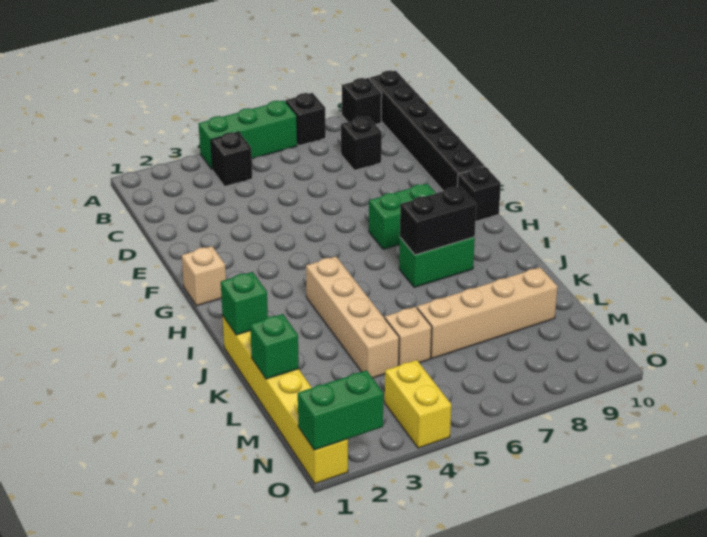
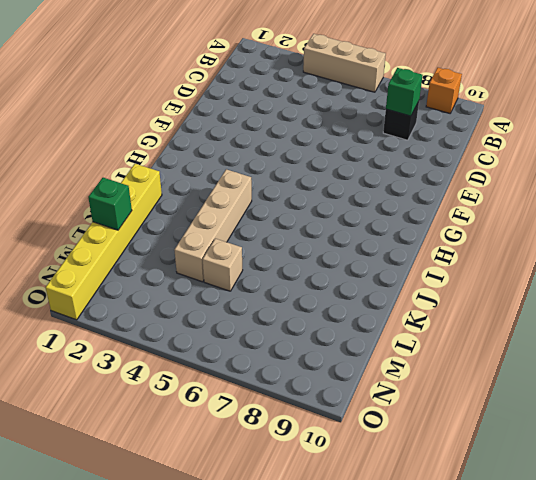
tan 1x3 brick [303,34,386,92] -> green 1x3 brick [199,100,297,170]
orange 1x1 brick [426,68,462,113] -> black 1x1 brick [342,78,382,125]
green 1x1 brick [386,68,423,116] -> green 1x1 brick moved to [221,272,268,335]
none -> black 1x1 brick [286,93,326,146]
none -> black 1x6 brick [370,71,485,191]
none -> black 1x1 brick [211,132,253,187]

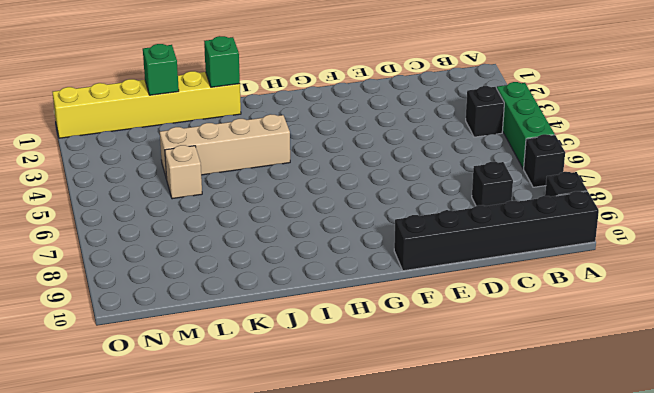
none -> tan 1x1 brick [182,246,226,306]
none -> green 1x2 brick [369,184,436,249]
none -> black 1x1 brick [457,167,501,222]

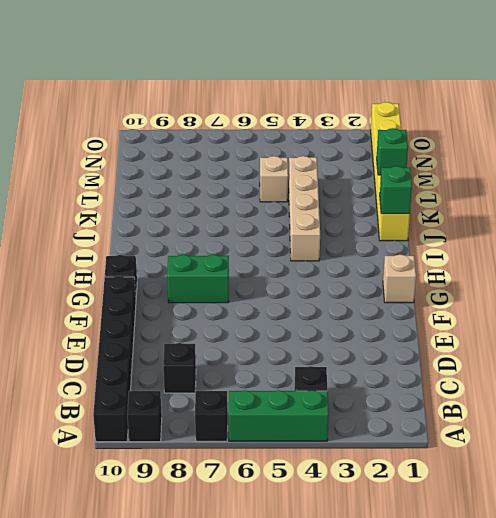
none -> green 1x2 brick [399,237,475,287]
none -> tan 1x4 brick [417,267,558,359]
none -> yellow 1x2 brick [385,360,451,448]

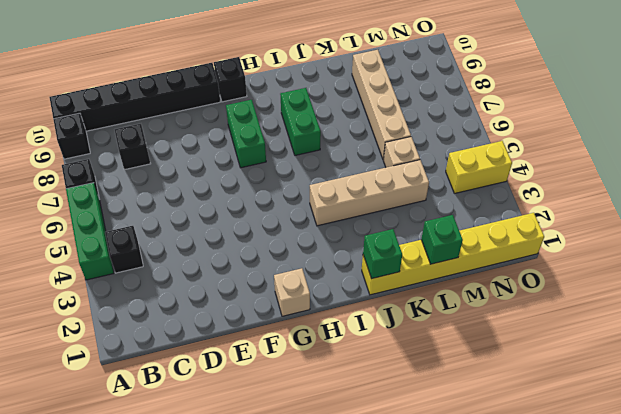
none -> black 1x2 brick [400,186,476,255]
none -> green 1x2 brick [298,370,383,450]

